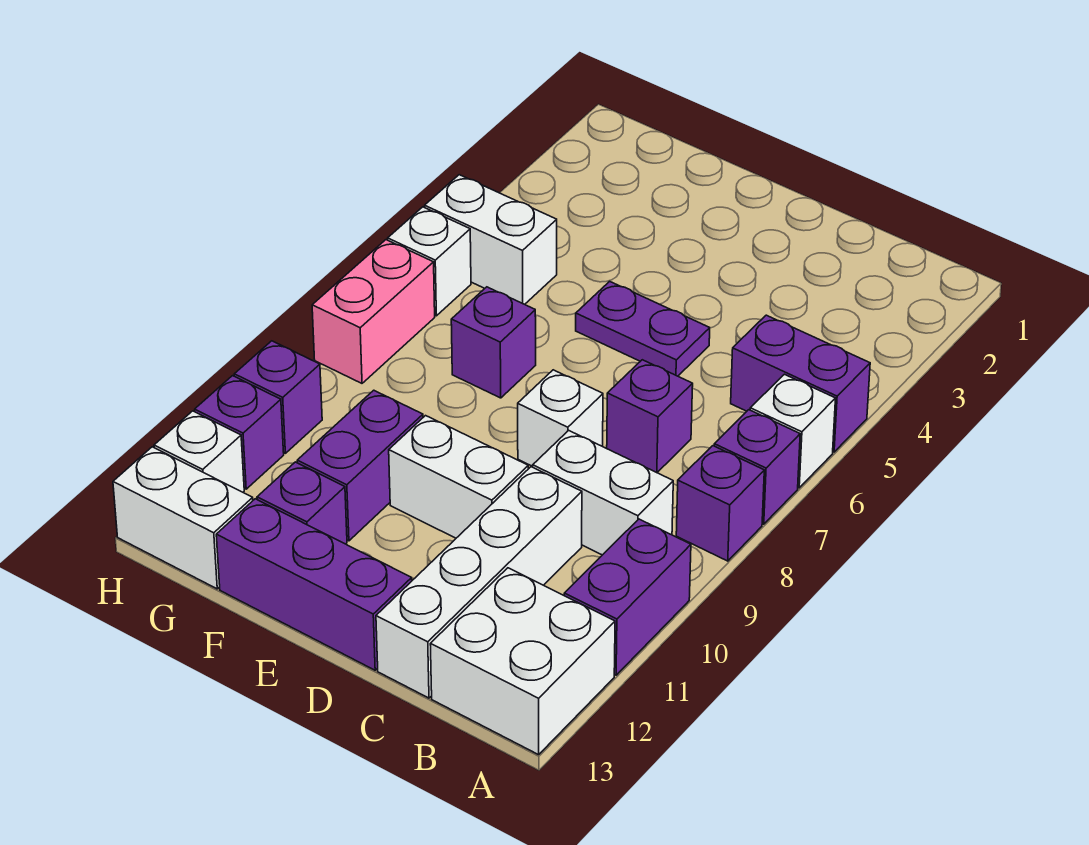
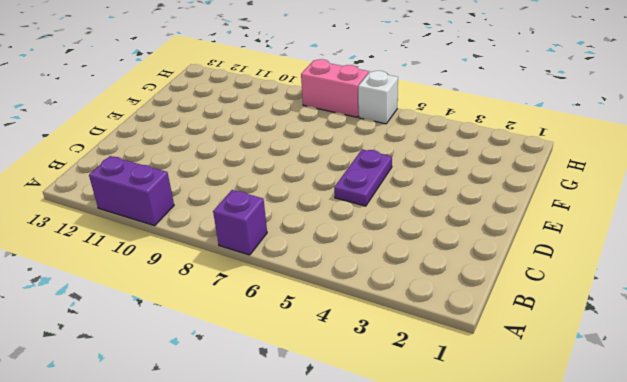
none -> purple 1x2 brick [731,315,870,452]
none -> white 1x1 brick [750,374,836,488]
none -> purple 1x1 brick [676,446,764,561]

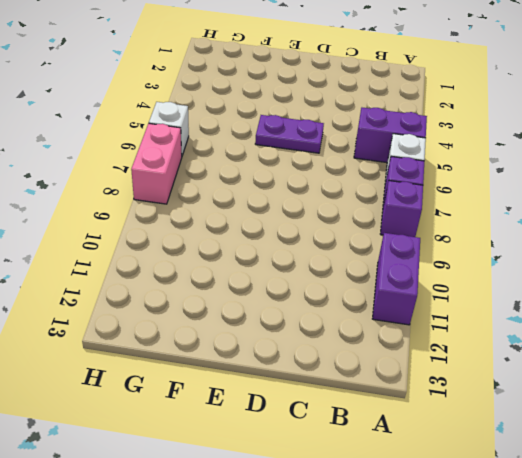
none -> white 2x2 brick [430,568,615,755]
none -> white 1x2 brick [533,430,673,555]
none -> purple 1x1 brick [607,360,693,473]

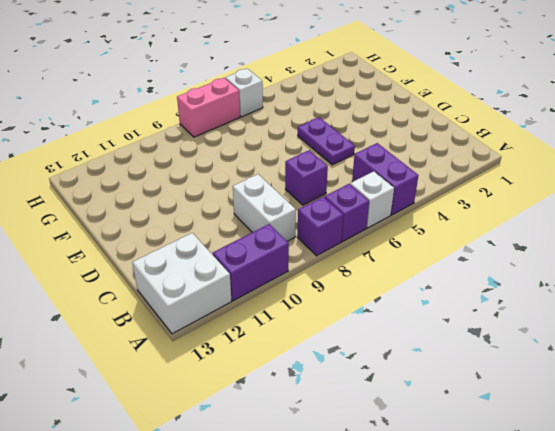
none -> white 1x4 brick [376,467,582,698]
none -> white 1x1 brick [518,370,603,466]
none -> white 1x2 brick [389,416,528,538]

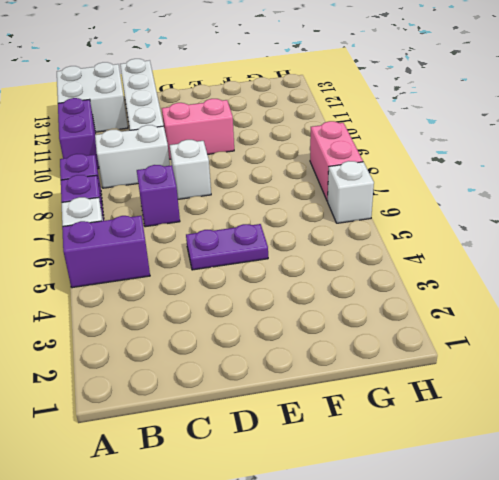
pink 1x2 brick [162,99,234,159] -> white 1x2 brick [389,416,528,538]
none -> purple 1x3 brick [216,499,412,670]
none -> purple 1x1 brick [451,287,536,398]
none -> purple 1x2 brick [297,390,423,541]

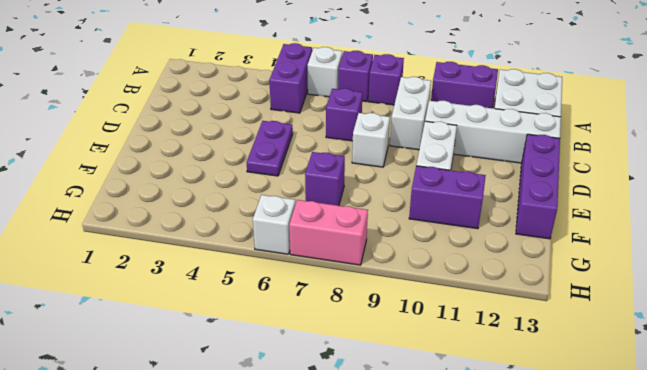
none -> purple 1x1 brick [257,462,347,544]
none -> white 1x2 brick [425,175,557,304]
none -> white 1x2 brick [113,447,253,589]

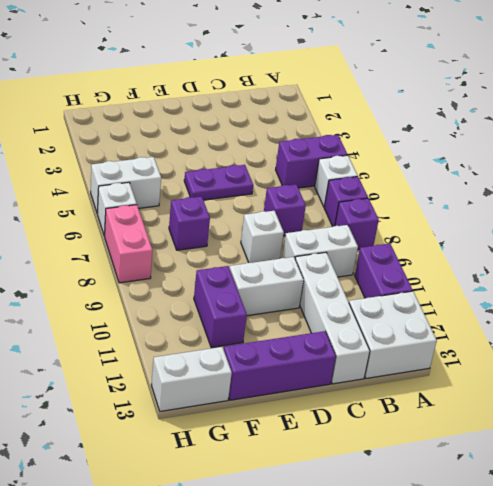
none -> purple 1x1 brick [257,462,347,544]
none -> purple 1x1 brick [234,341,322,453]
none -> purple 1x1 brick [195,376,284,489]

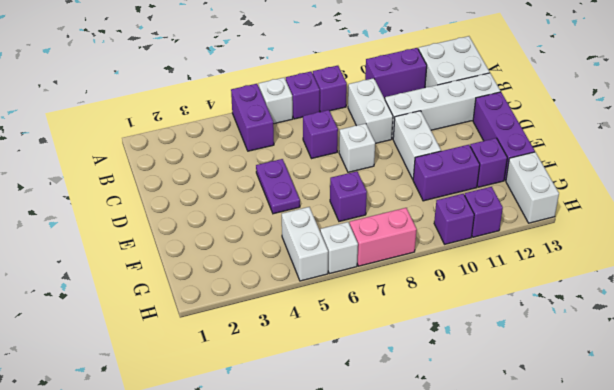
none -> white 1x1 brick [154,411,244,492]

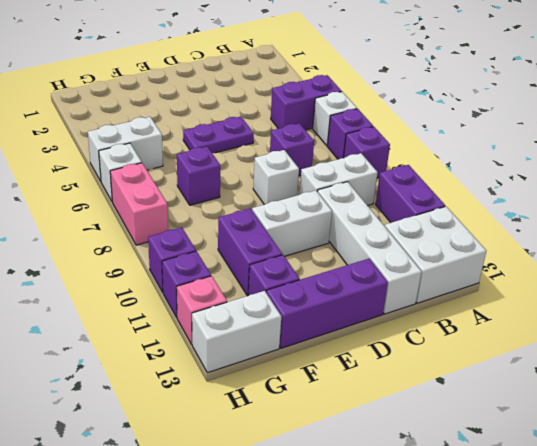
pink 1x1 brick [177,276,227,344] -> white 1x1 brick [154,411,244,492]

